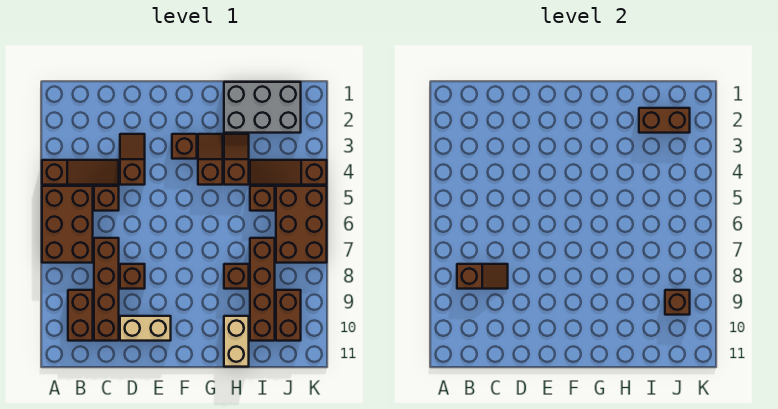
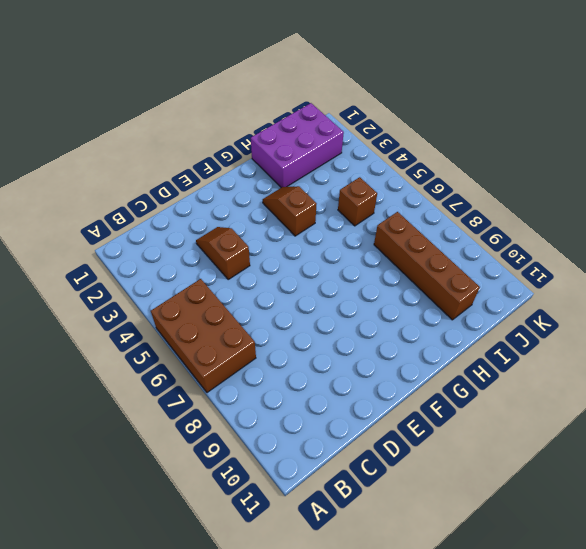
purple 2x3 brick [251,103,344,188] -> grey 2x3 brick [224,82,301,133]
none -> brown 1x3 slope [42,160,119,185]
none -> brown 1x2 brick [68,290,93,341]
none -> brown 1x1 brick [94,186,119,211]

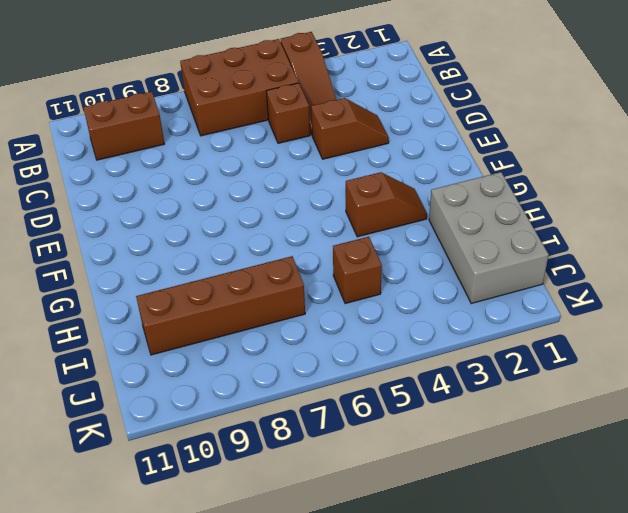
none -> brown 1x4 brick [94,238,119,341]
none -> brown 1x1 brick [120,264,145,289]
none -> tan 1x2 brick [120,316,171,341]

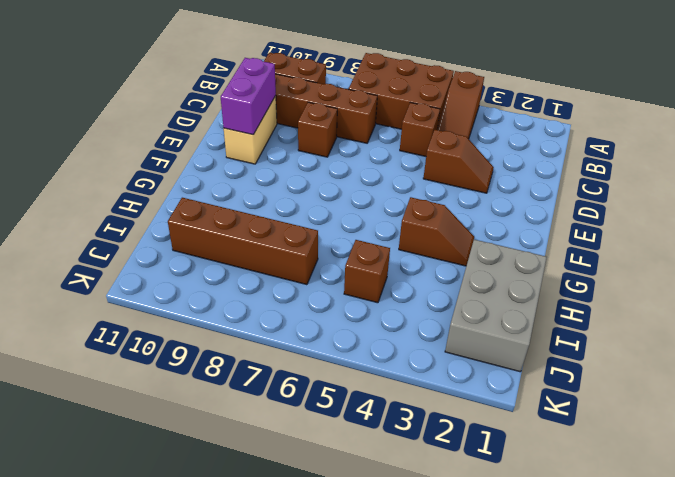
purple 1x2 brick [221,58,276,135] -> none
none -> brown 1x1 brick [172,134,197,159]
none -> brown 1x2 slope [224,134,249,185]
none -> brown 1x1 brick [224,264,249,289]

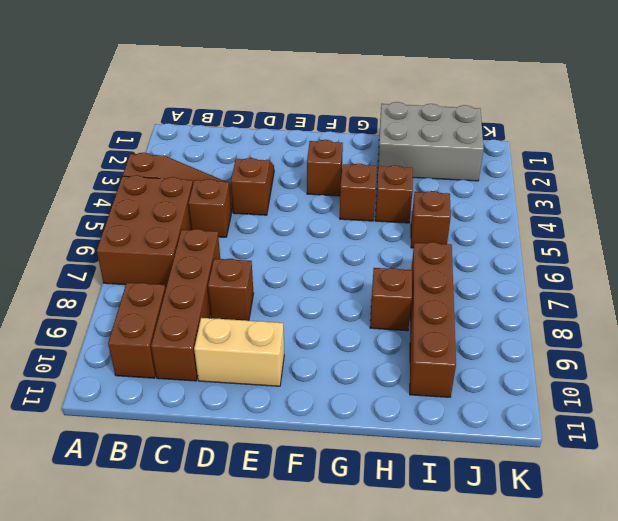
none -> tan 1x2 brick [224,316,249,367]
none -> brown 1x3 slope [250,160,327,185]
none -> brown 2x3 brick [276,186,327,263]

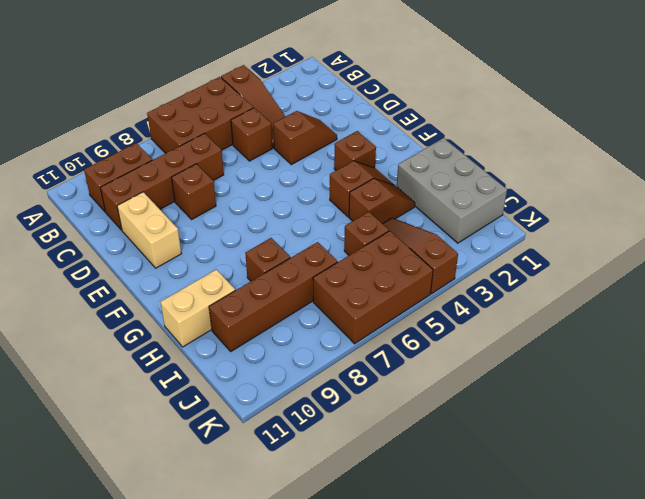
none -> brown 1x2 brick [276,290,301,341]
none -> brown 1x2 slope [457,264,508,289]
none -> brown 1x2 brick [639,108,690,133]

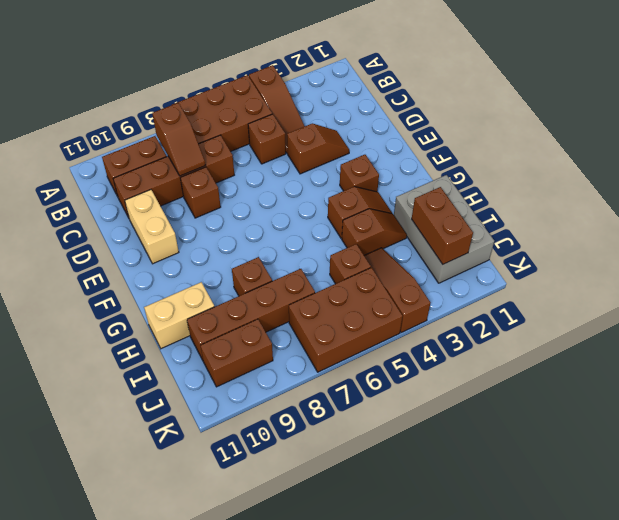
none -> brown 1x1 brick [665,290,690,315]

